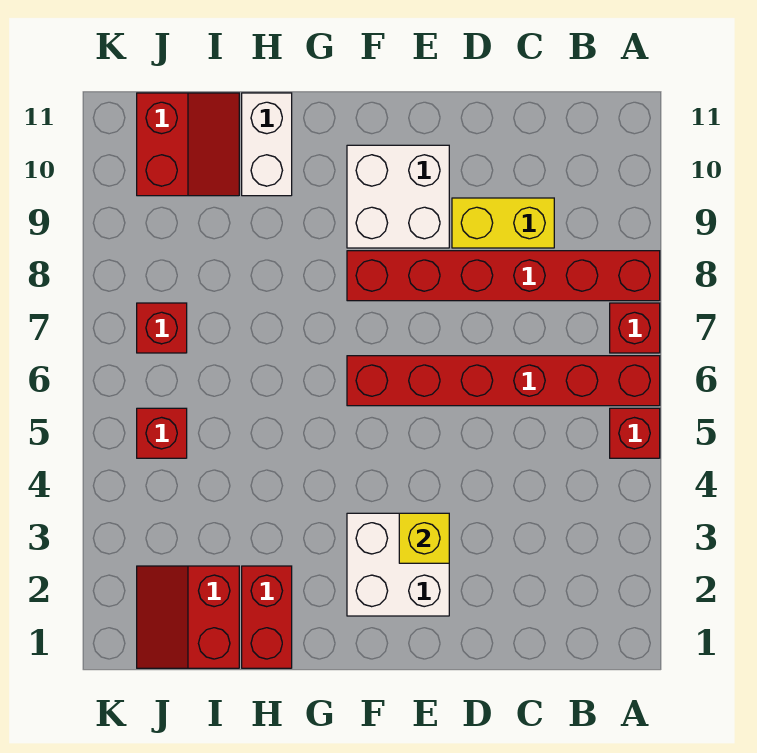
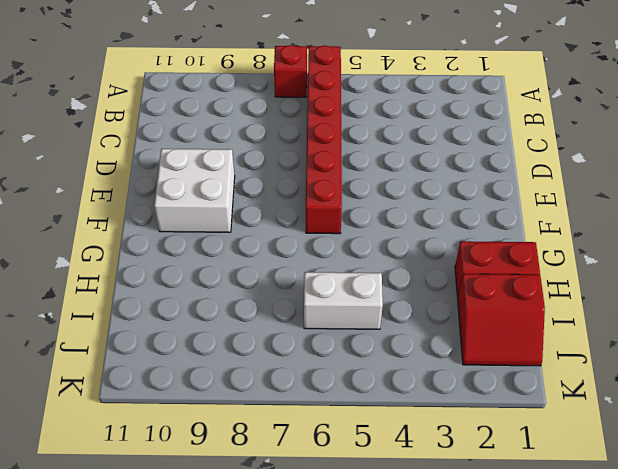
white 1x2 brick [304,272,383,329] -> white 1x2 brick moved to [242,93,292,196]
none -> red 1x1 brick [610,408,660,458]
none -> red 1x6 brick [347,251,660,301]
none -> yellow 1x2 brick [452,198,554,248]

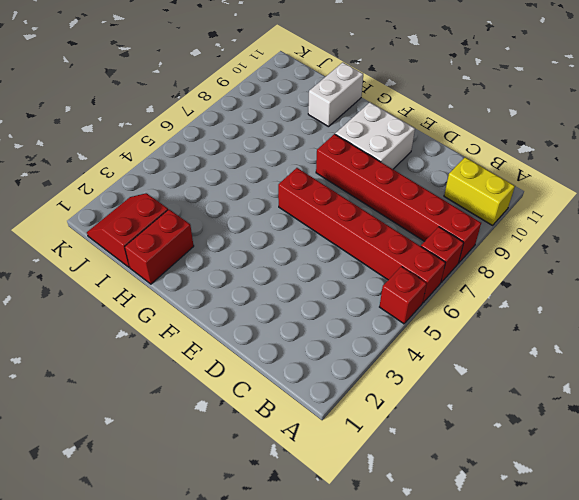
yellow 1x2 brick [444,157,515,225] -> yellow 1x2 brick moved to [452,198,554,248]
none -> white 2x2 brick [347,513,449,616]
none -> red 2x2 slope [137,93,239,196]
none -> red 1x1 brick [137,408,187,458]

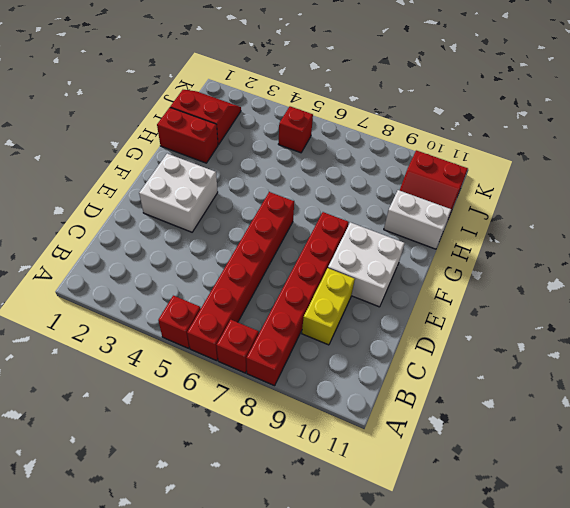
none -> red 1x1 brick [137,303,187,353]
none -> yellow 1x1 brick [399,513,449,563]

